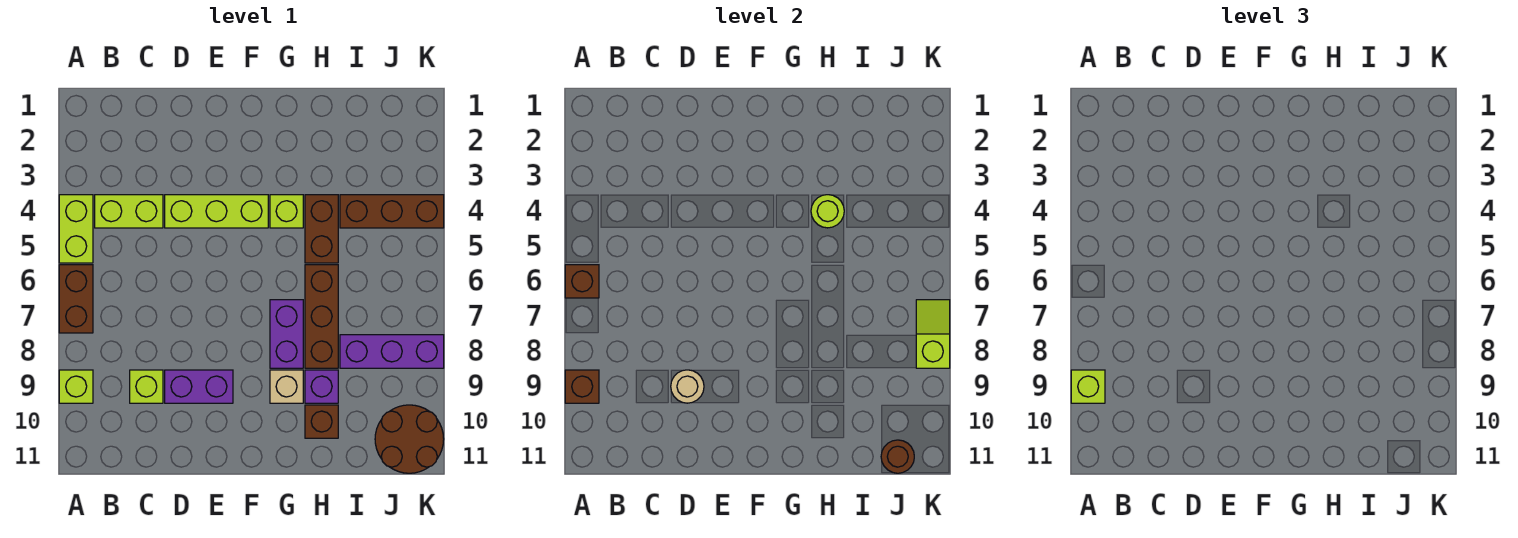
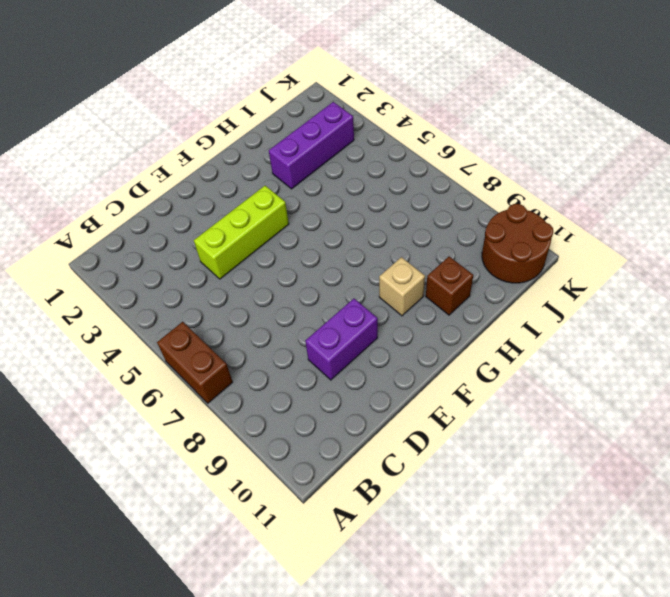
purple 1x3 brick [269,102,354,189] -> purple 1x3 brick moved to [340,335,444,368]
none -> lime 1x2 brick [59,195,93,263]
none -> lime 1x1 brick [59,370,93,403]
none -> lime 1x2 brick [95,195,163,228]

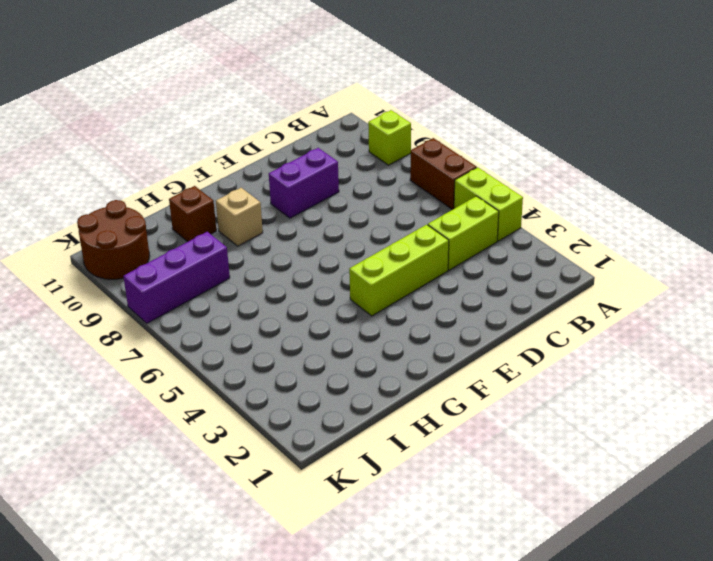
none -> lime 1x1 brick [130,370,163,403]
none -> lime 1x1 brick [270,195,303,228]
none -> purple 1x2 brick [270,300,303,368]

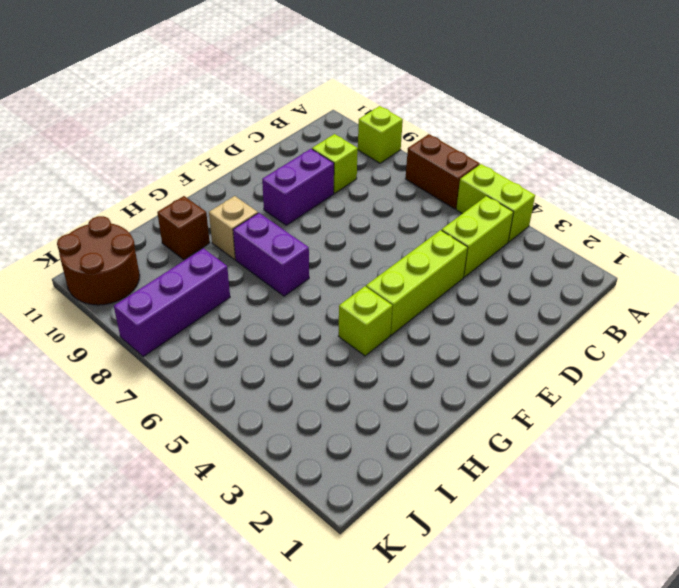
none -> brown 1x2 brick [305,195,338,263]
none -> brown 1x3 brick [305,265,338,368]
none -> purple 1x1 brick [305,370,338,403]

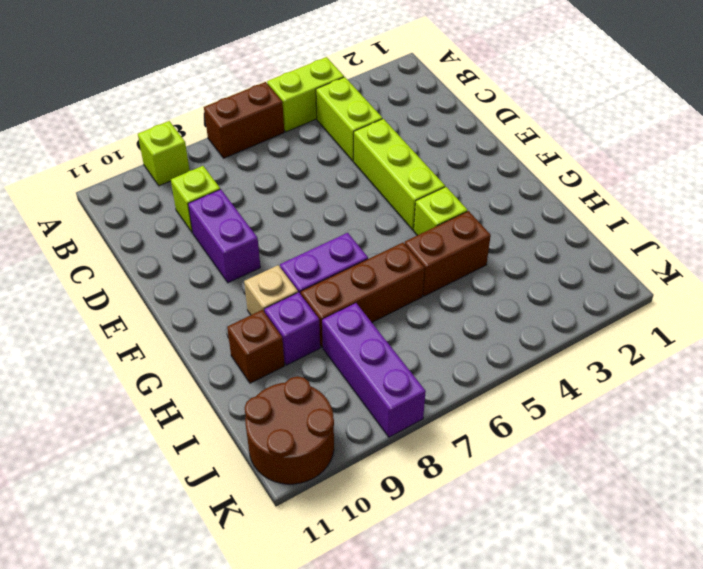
none -> brown 1x3 brick [340,195,444,228]
none -> brown 1x1 brick [565,265,599,298]
none -> brown 1x1 brick [565,370,599,403]

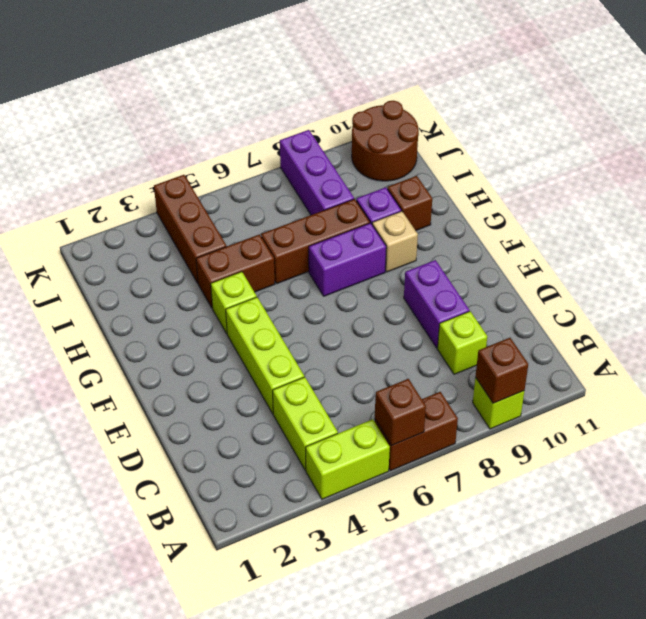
none -> tan 1x1 round brick [671,370,704,403]
none -> lime 1x1 round brick [811,195,844,228]
none -> brown 1x1 round brick [881,440,914,473]

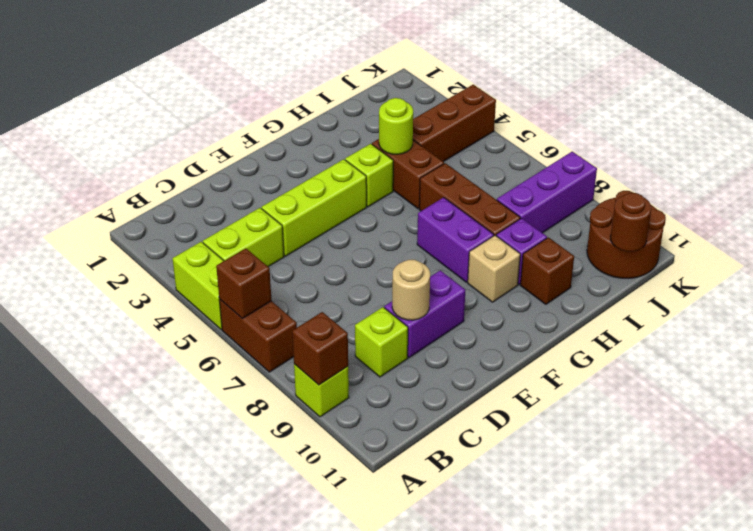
none -> lime 1x2 slope [916,300,950,368]
none -> lime 1x1 brick [1071,370,1105,403]

